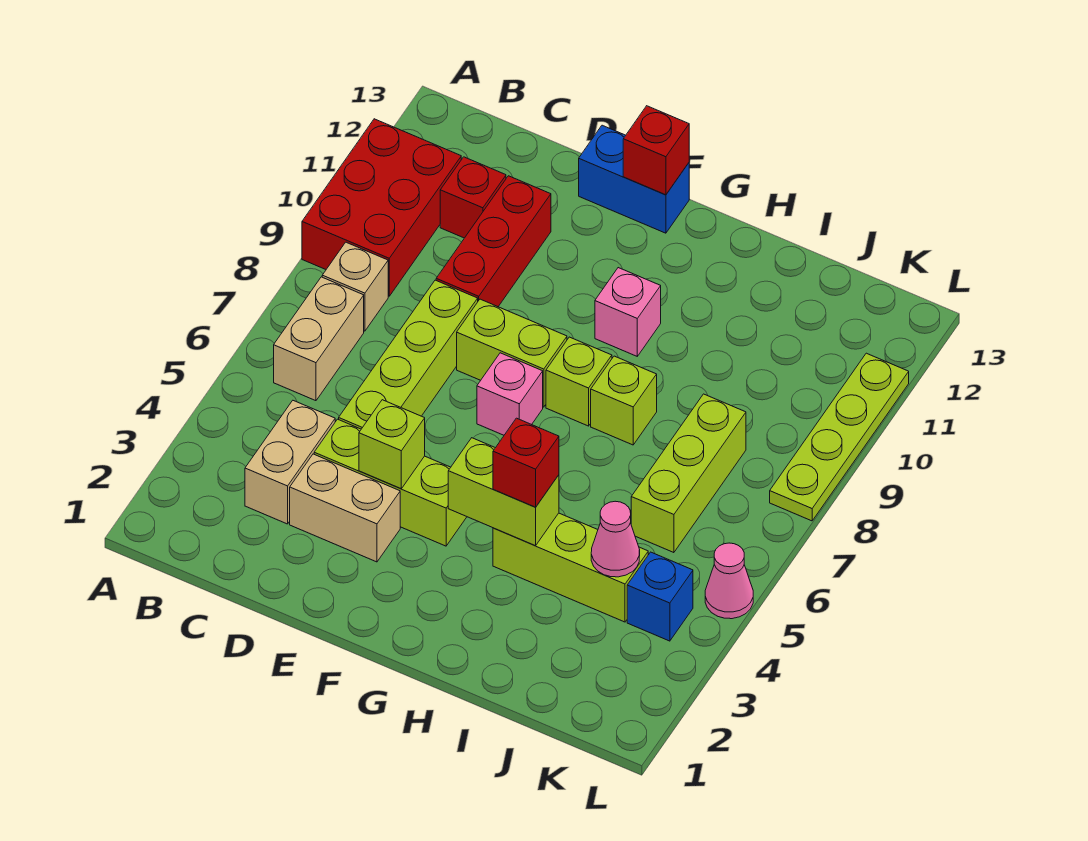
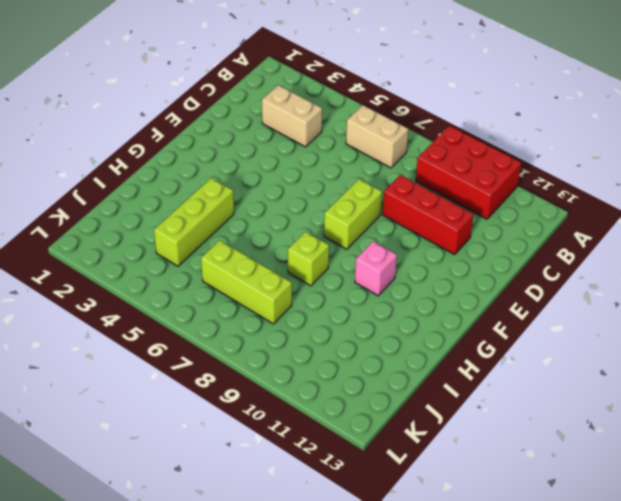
none -> tan 1x1 brick [322,242,388,331]
none -> red 1x1 brick [440,157,506,238]
none -> tan 1x2 brick [290,454,400,562]

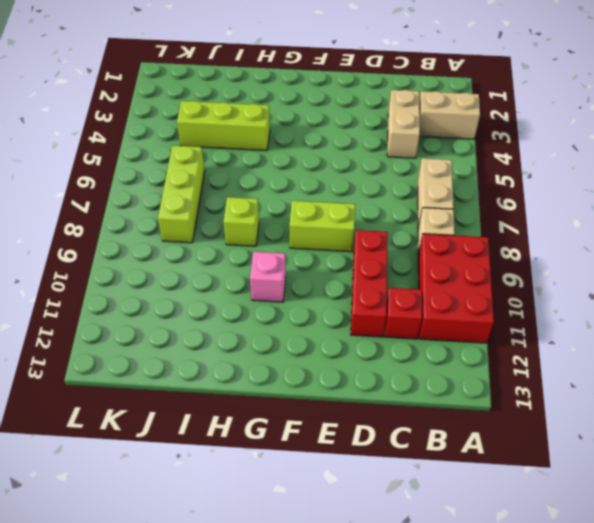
tan 1x2 brick [419,91,480,139] -> tan 1x2 brick moved to [290,454,400,562]
none -> lime 1x3 brick [314,419,467,546]
none -> lime 1x4 brick [339,280,478,429]
none -> blue 1x2 brick [579,125,689,233]

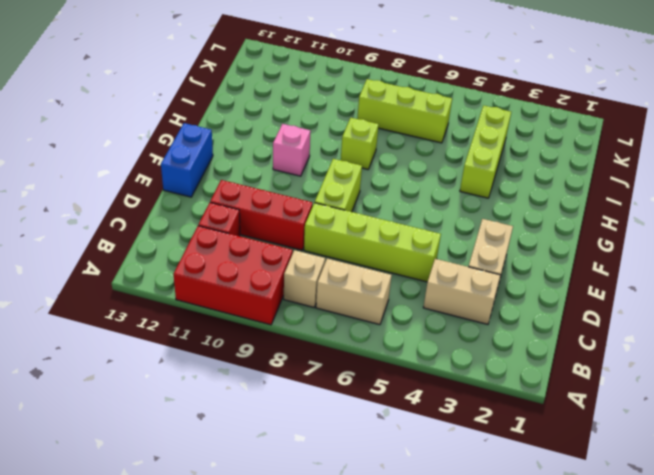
none -> lime 1x3 brick [314,419,467,546]
none -> pink 1x1 brick [477,353,543,435]
none -> lime 1x1 brick [546,337,612,426]

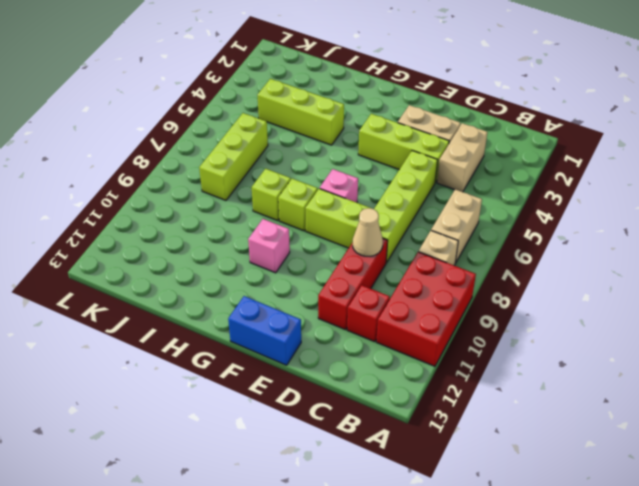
tan 1x1 cone [353,208,383,256] -> none
none -> blue 1x1 brick [627,552,693,641]
none -> pink 1x1 cone [705,543,753,619]
none -> lime 1x4 plate [770,353,909,521]

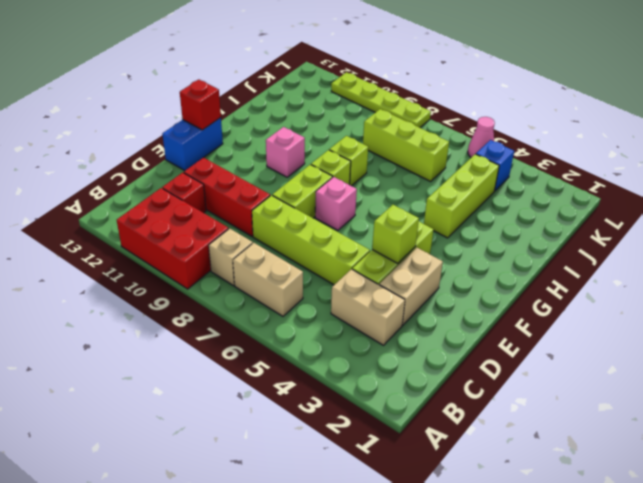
none -> lime 1x2 brick [448,438,559,546]
none -> pink 1x1 cone [591,501,640,577]
none -> red 1x1 brick [493,418,559,507]

